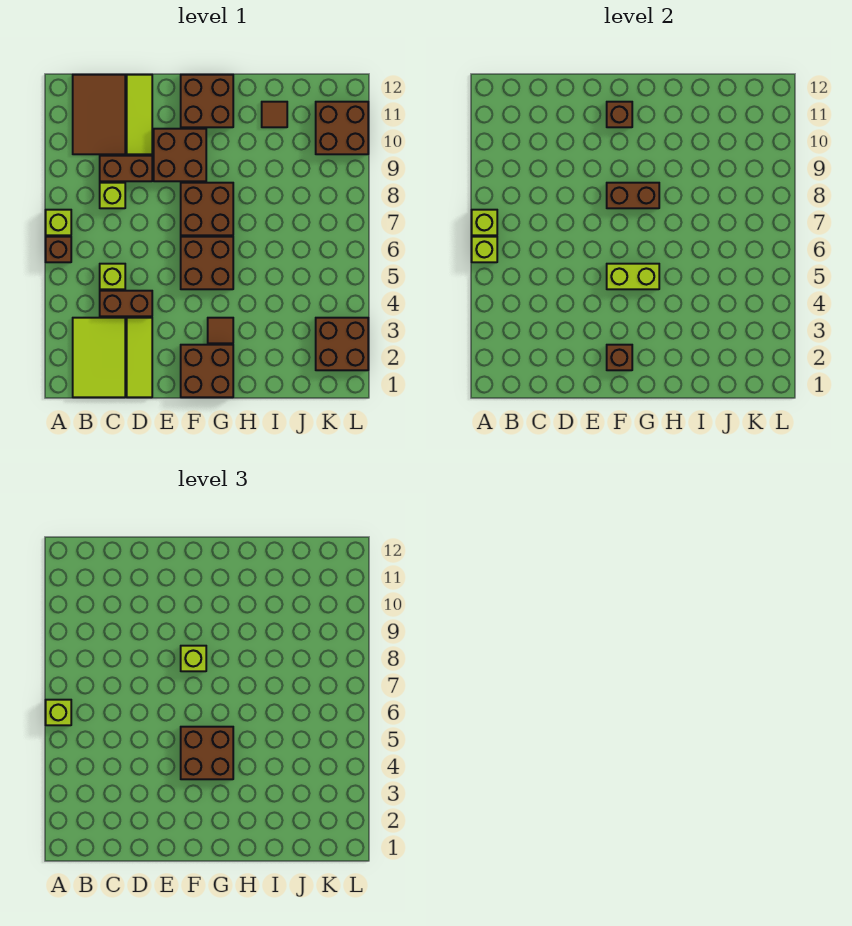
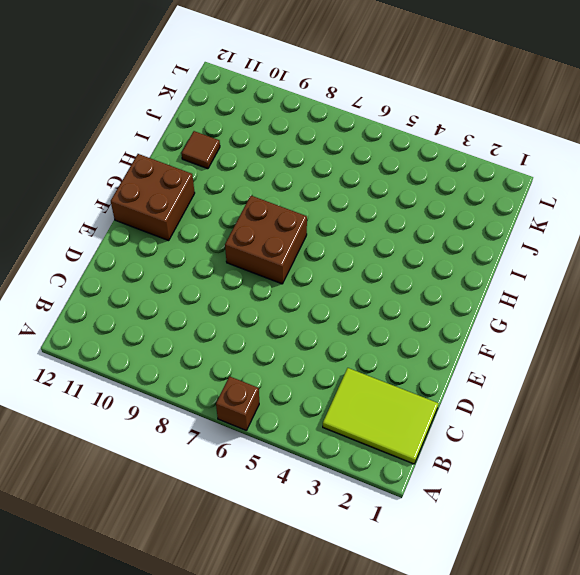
none -> lime 1x1 brick [46,210,71,235]
none -> brown 2x3 tile [73,75,125,154]
none -> brown 1x2 brick [100,291,152,316]

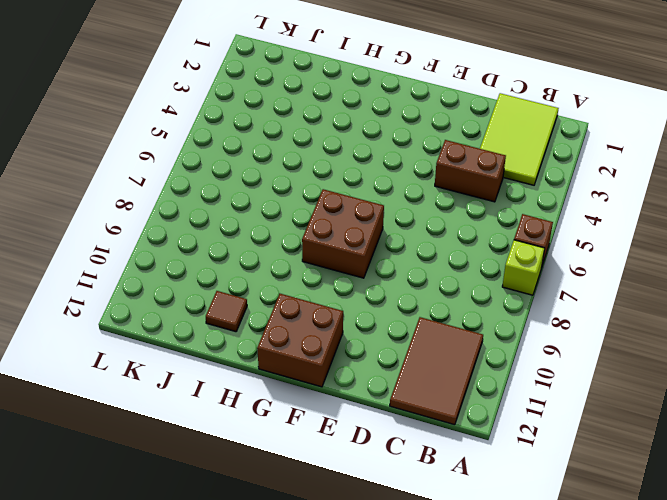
none -> lime 1x1 brick [100,264,125,289]
none -> lime 1x1 brick [100,183,125,208]
none -> brown 1x2 brick [100,156,152,181]

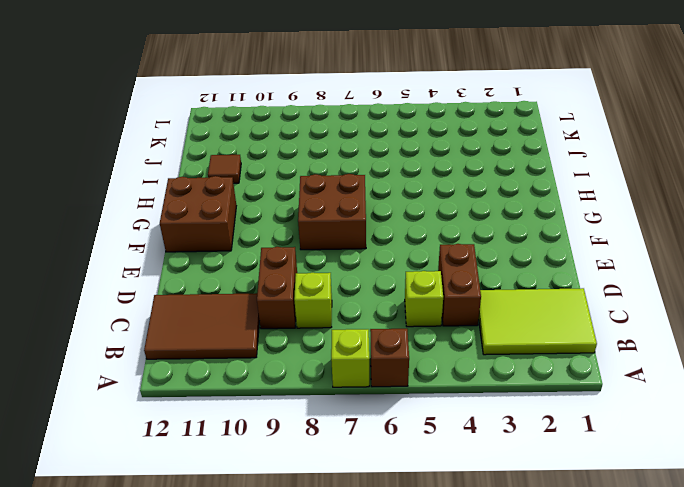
none -> lime 1x3 tile [127,318,152,397]
none -> lime 1x3 tile [127,75,152,154]
none -> brown 2x2 brick [154,129,206,181]

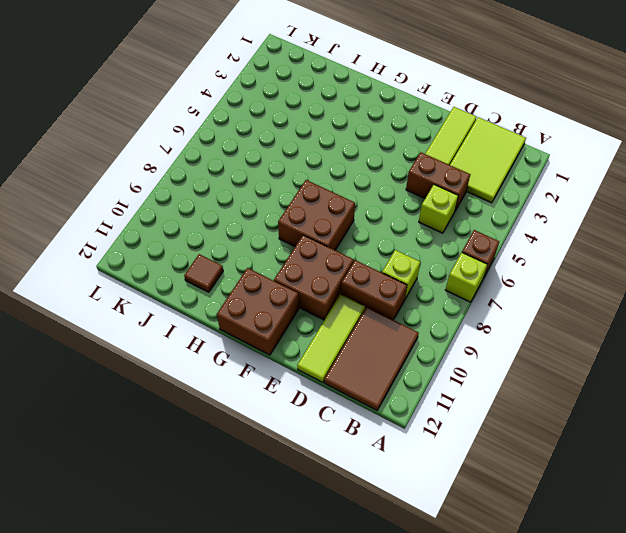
none -> brown 2x2 brick [181,345,233,397]
none -> brown 2x2 brick [181,237,233,289]
none -> brown 1x1 tile [208,318,233,343]

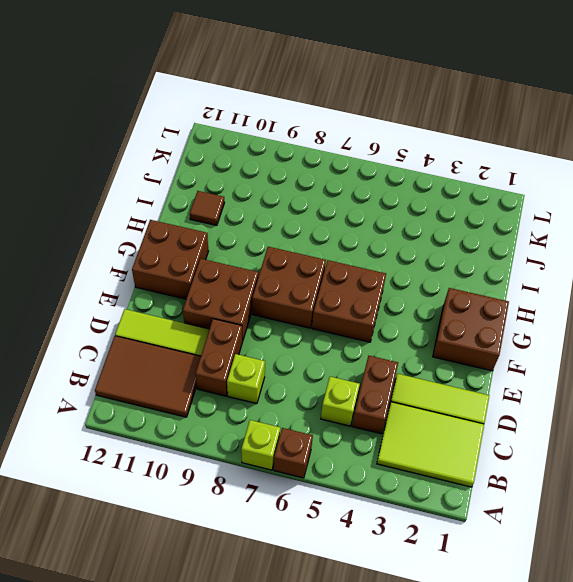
none -> brown 1x1 tile [208,318,233,343]
none -> brown 2x2 brick [316,318,368,370]
none -> brown 2x2 brick [316,102,368,154]

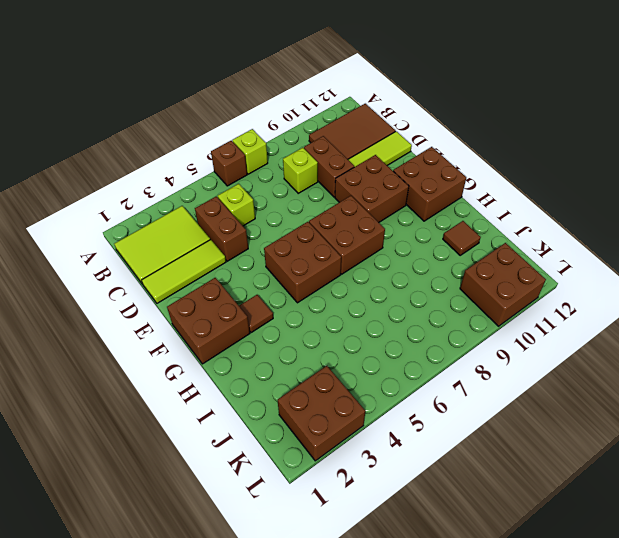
none -> lime 1x1 brick [472,237,497,262]
none -> lime 1x1 brick [472,210,497,235]
none -> brown 1x1 brick [607,345,632,370]

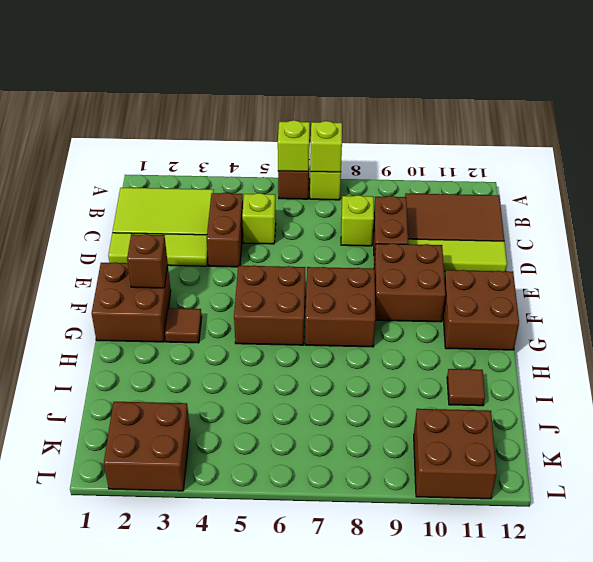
none -> lime 1x2 brick [607,264,659,289]
none -> brown 1x2 brick [607,183,659,208]
none -> brown 1x1 brick [607,102,632,127]

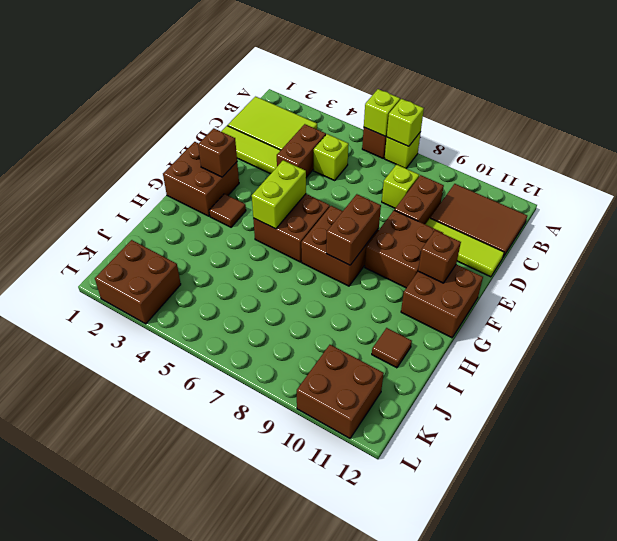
none -> lime 1x1 brick [46,700,71,725]
none -> brown 2x2 brick [181,727,233,779]
none -> lime 1x1 brick [181,646,206,671]

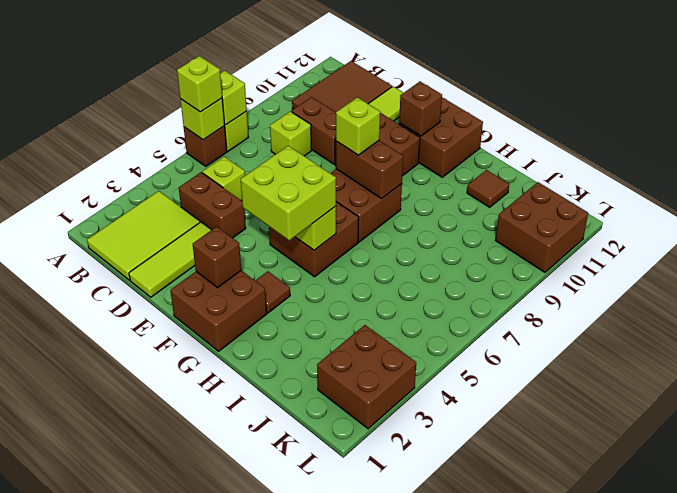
lime 2x2 brick [241,146,336,240] -> brown 2x2 brick [181,727,233,779]

